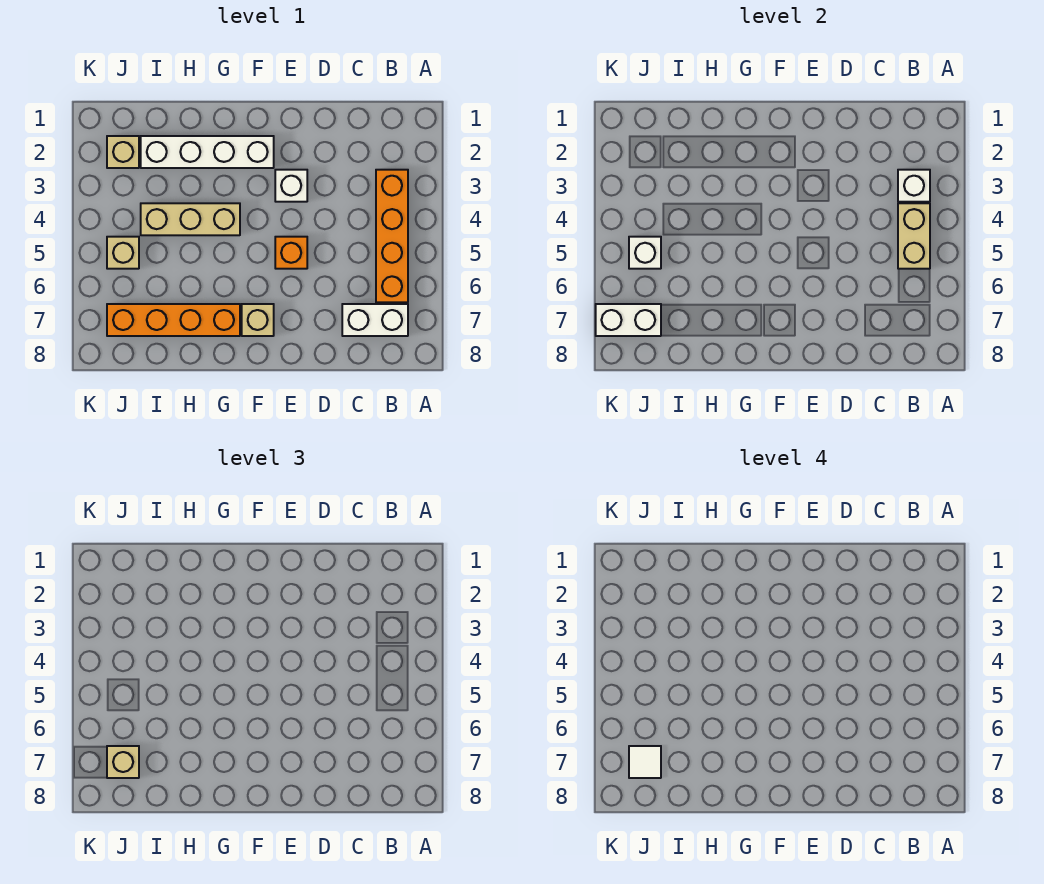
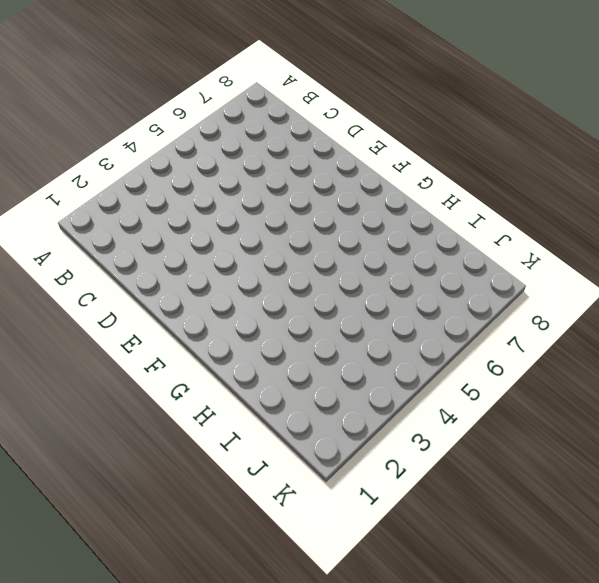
none -> orange 1x4 brick [376,170,408,302]
none -> white 1x2 brick [342,304,408,336]
none -> white 1x1 brick [275,170,307,202]

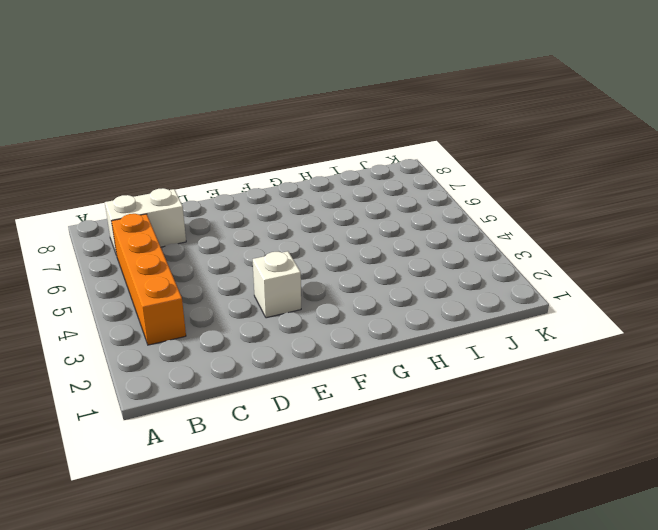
none -> orange 1x1 brick [275,237,307,269]
none -> white 1x4 brick [141,136,274,168]
none -> tan 1x1 brick [242,304,274,336]

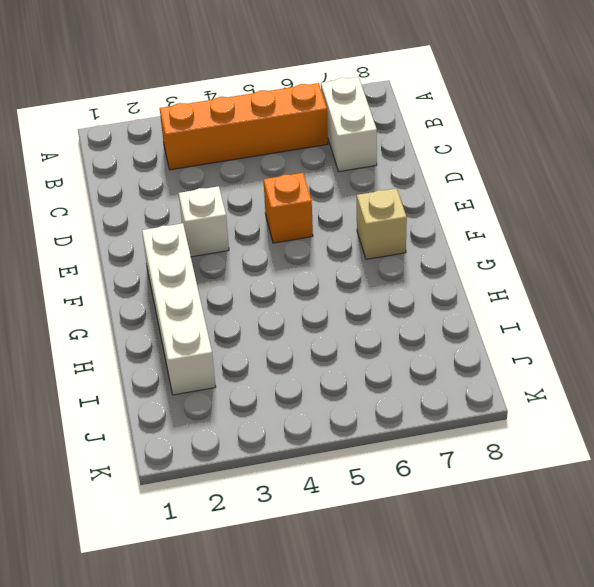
none -> tan 1x3 brick [141,203,240,235]
none -> orange 1x4 brick [107,304,240,336]
none -> tan 1x1 brick [107,136,139,168]

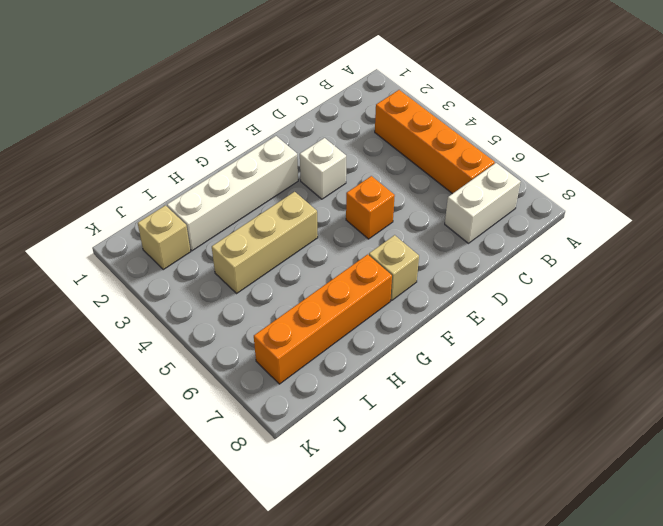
none -> tan 1x1 brick [107,237,139,269]
none -> white 1x1 brick [898,170,930,202]
none -> tan 1x2 brick [898,203,930,269]

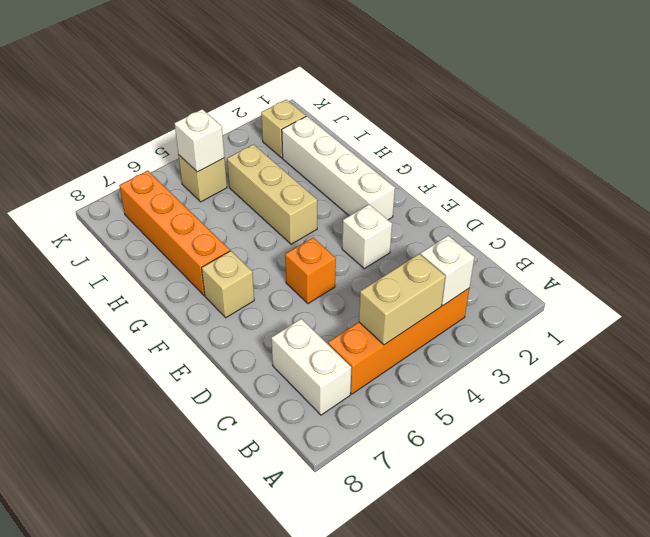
none -> white 1x2 brick [596,304,661,336]
none -> tan 1x1 brick [107,746,139,778]
none -> white 1x1 tile [629,746,661,778]

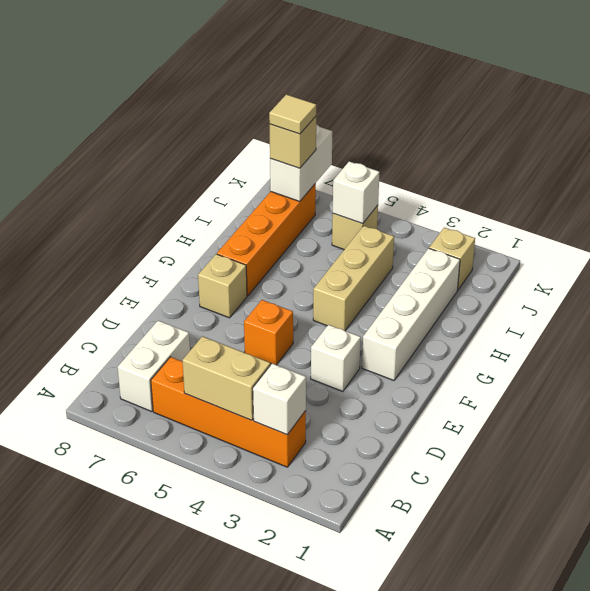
tan 1x1 tile [269,95,316,134] -> white 1x1 tile [629,746,661,778]

